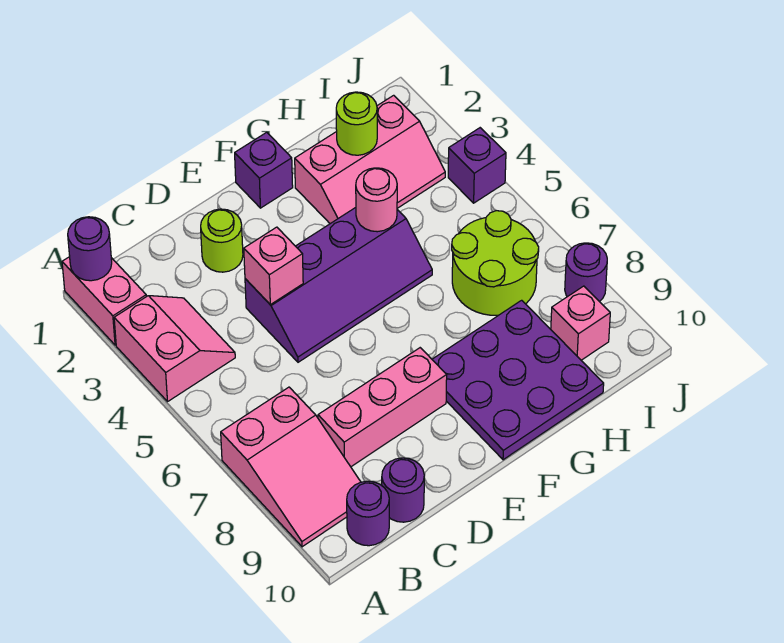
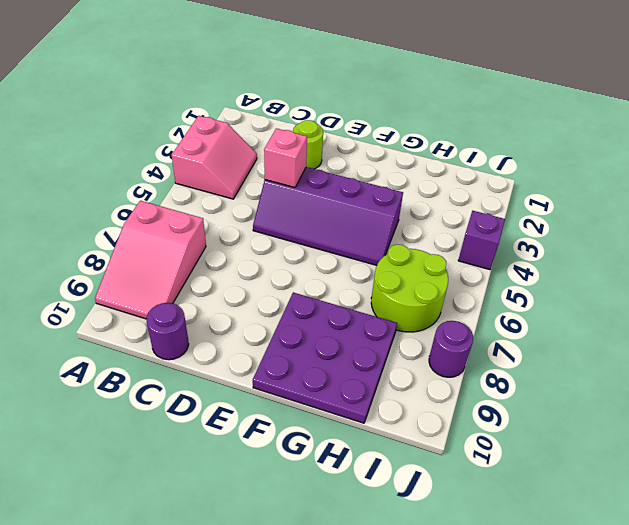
none -> pink 1x2 brick [62,257,146,345]
none -> purple 1x1 round brick [347,481,389,546]
none -> pink 1x3 brick [318,348,447,467]

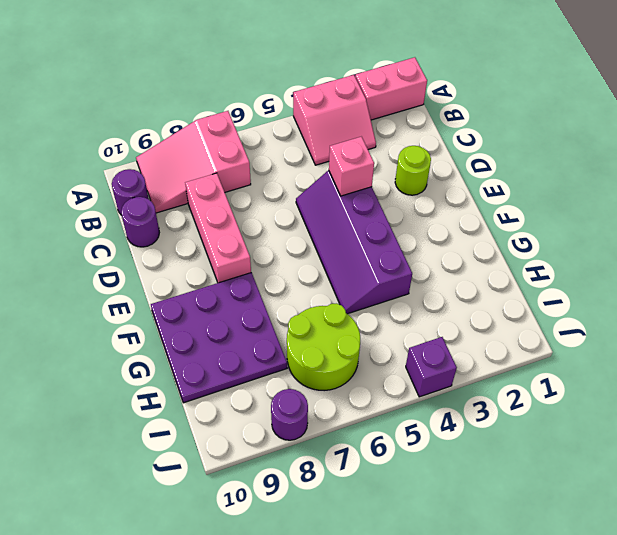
none -> purple 1x1 brick [235,132,293,208]
none -> pink 2x3 slope [295,95,445,224]
none -> pink 1x1 brick [551,286,610,360]

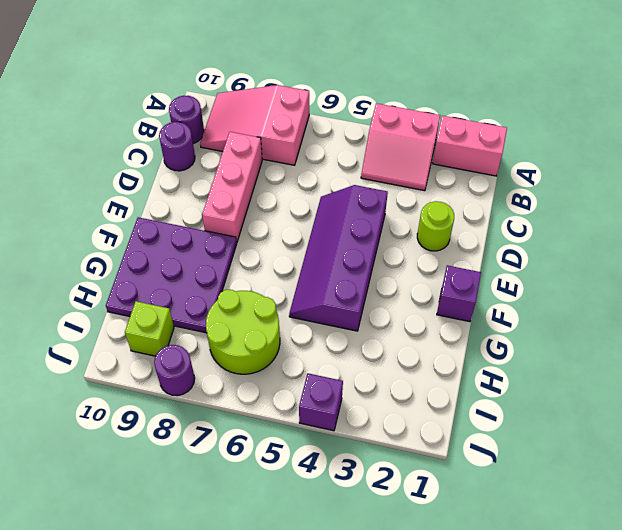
lime 1x1 brick [125,301,174,356] -> pink 1x1 brick [551,286,610,360]
none -> pink 2x3 slope [295,95,445,224]
none -> purple 1x1 round brick [68,217,112,281]
none -> pink 1x1 brick [244,227,303,305]

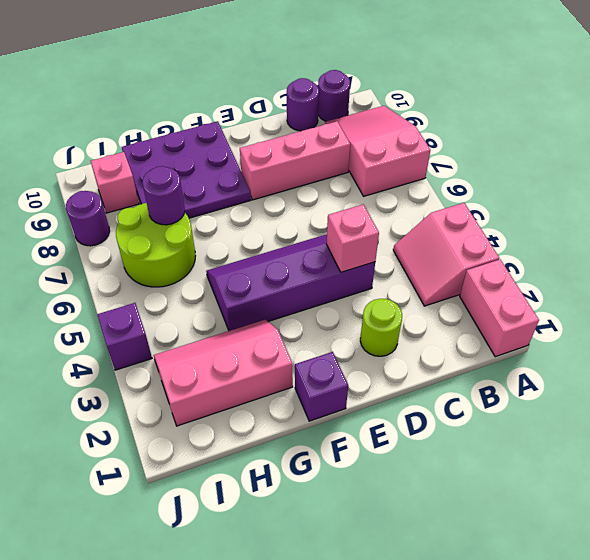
purple 1x1 round brick [142,166,185,225] -> purple 1x1 round brick moved to [68,217,112,281]
none -> pink 1x1 round brick [356,168,397,232]
none -> lime 1x1 round brick [336,92,377,155]

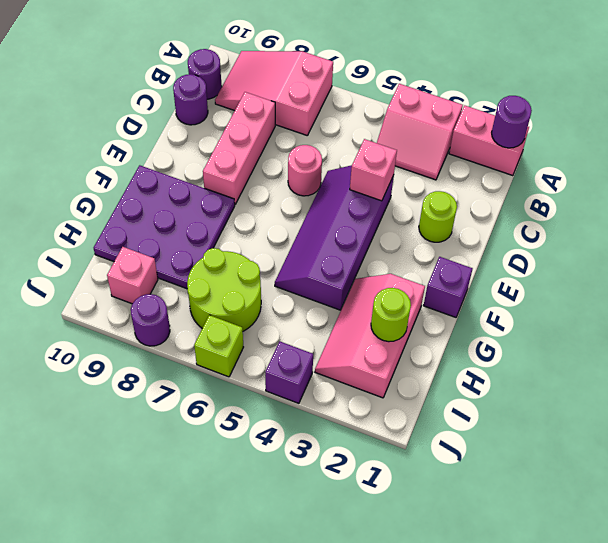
pink 1x1 round brick [288,145,322,196] -> pink 1x1 round brick moved to [356,168,397,232]
lime 1x1 brick [194,315,243,377] -> none

